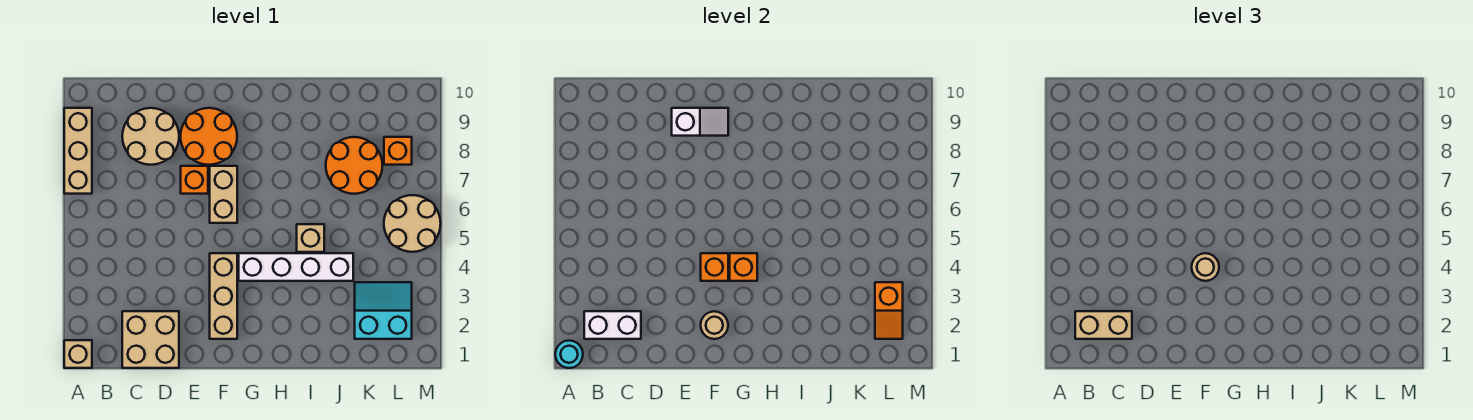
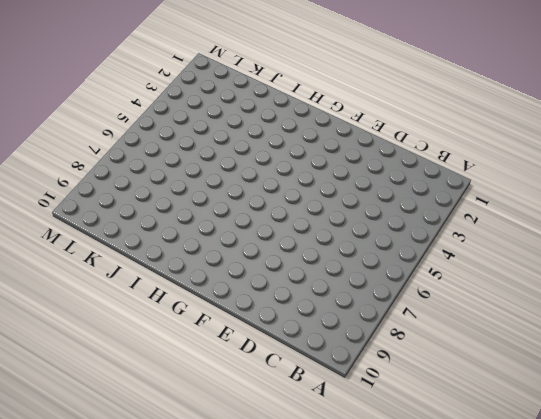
none -> tan 1x1 brick [64,340,92,368]
none -> tan 1x3 brick [64,108,92,194]
none -> tan 2x2 brick [122,311,179,368]

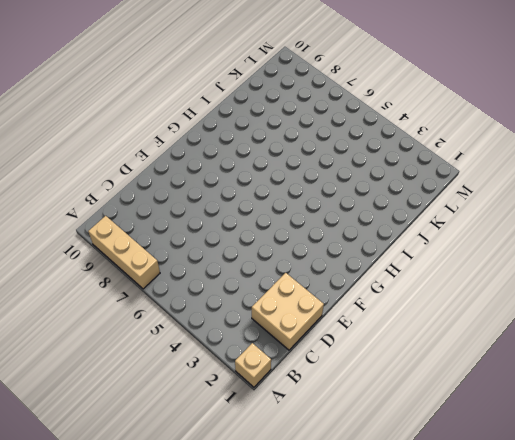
none -> tan 2x2 round brick [122,108,179,165]
none -> orange 1x1 brick [181,166,208,194]
none -> orange 2x2 round brick [181,108,237,165]

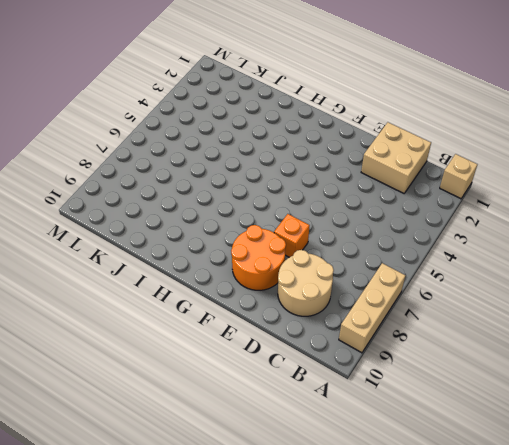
none -> tan 1x3 brick [210,253,237,339]
none -> tan 1x2 brick [210,166,237,223]
none -> white 1x4 brick [239,253,353,281]

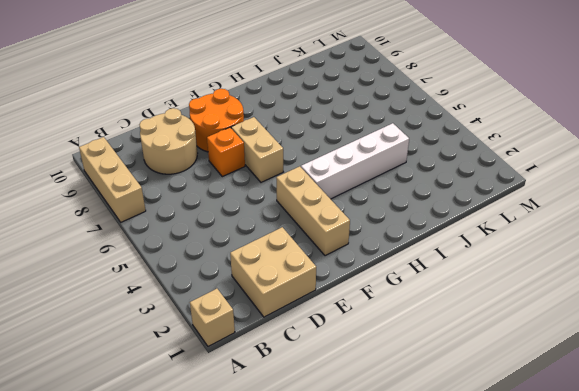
none -> tan 1x1 brick [297,224,324,252]
none -> orange 2x2 round brick [326,137,382,194]
none -> cyan 2x2 slope [355,282,412,339]

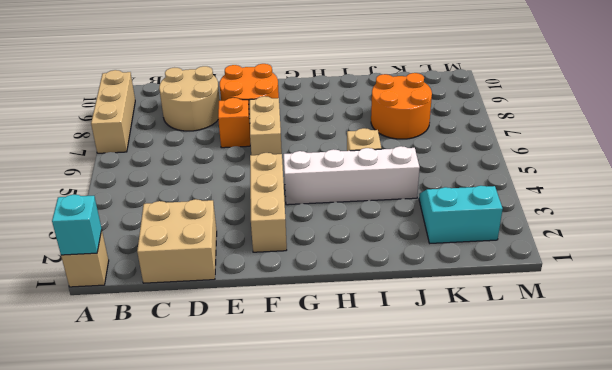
cyan 1x1 brick [52,195,102,255] -> cyan 1x1 round brick [555,341,583,368]
none -> tan 2x2 round brick [384,195,441,252]
none -> orange 1x1 brick [384,137,412,165]
none -> white 1x2 brick [584,311,641,339]

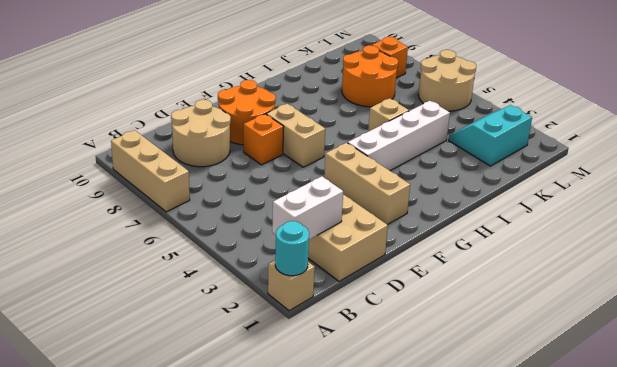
none -> white 1x2 slope [672,108,728,136]
none -> tan 1x1 round brick [701,311,728,339]
none -> orange 1x1 brick [701,253,728,281]

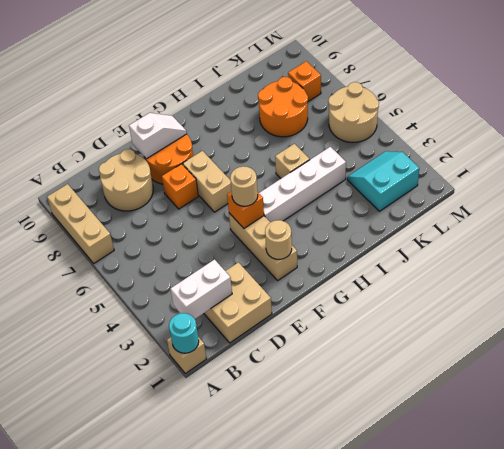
none -> orange 1x1 brick [730,253,757,281]
none -> orange 1x2 slope [875,282,903,339]
none -> tan 1x2 brick [1075,311,1132,339]

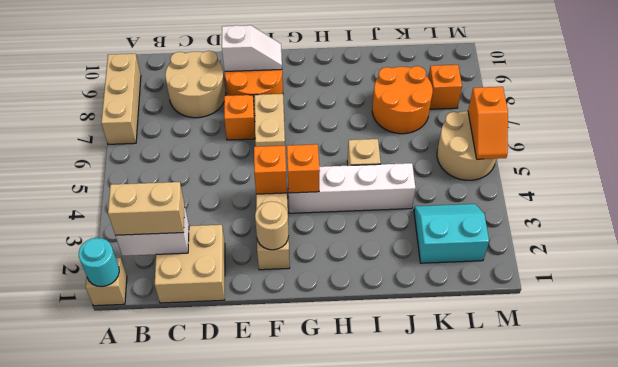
orange 1x2 slope [468,87,508,159] -> orange 1x2 slope moved to [875,282,903,339]
none -> tan 1x1 round brick [1192,253,1219,281]

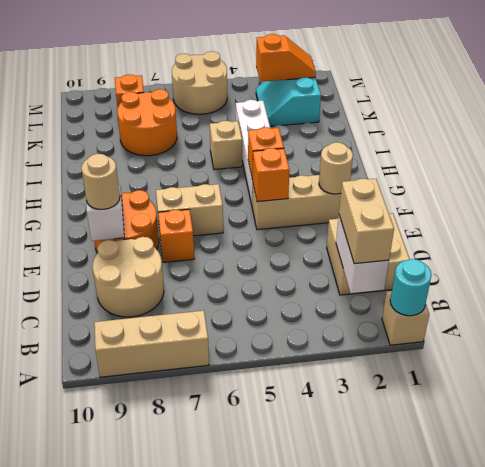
tan 1x1 round brick [81,154,120,209] -> tan 1x1 round brick moved to [1192,253,1219,281]

